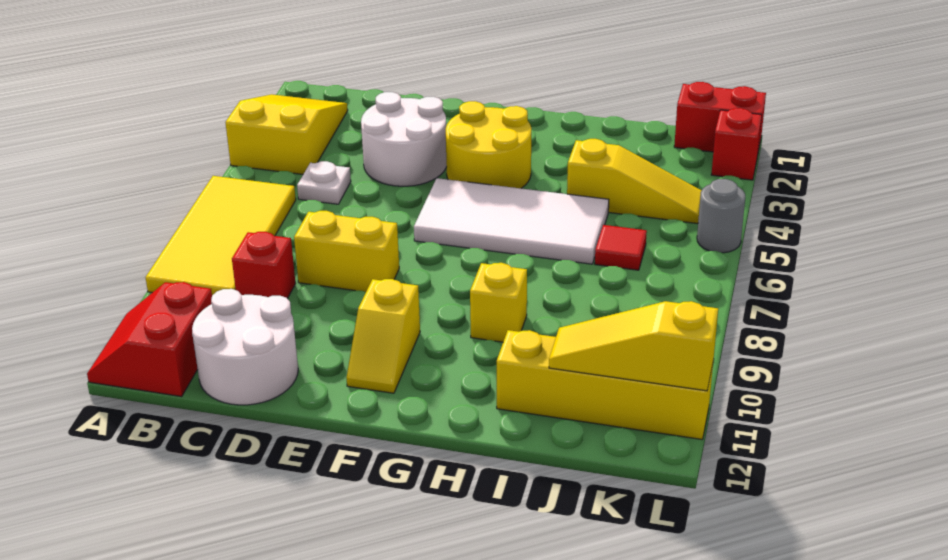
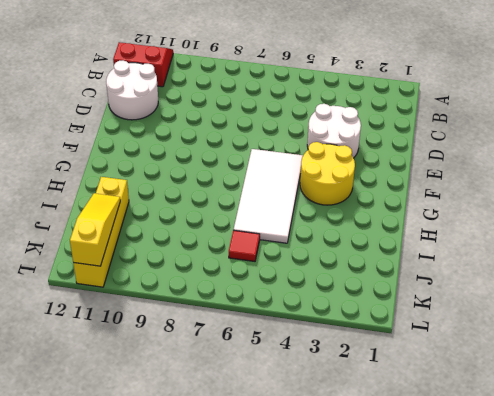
none -> yellow 2x3 slope [225,94,348,174]
none -> yellow 2x4 tile [146,176,296,295]
none -> white 1x1 plate [297,161,351,204]

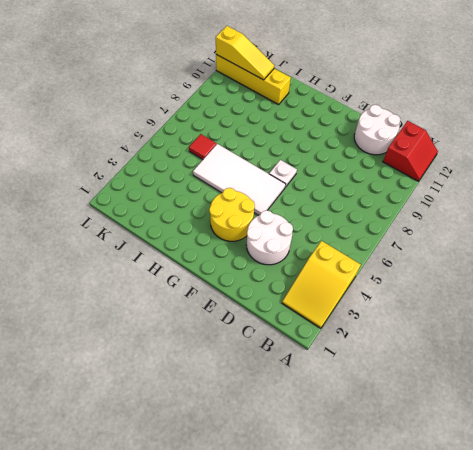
white 1x1 plate [269,160,297,187] -> white 1x1 plate moved to [297,161,351,204]
none -> yellow 2x4 tile [146,176,296,295]
none -> red 1x1 brick [232,232,296,299]
none -> yellow 1x2 brick [294,211,399,292]

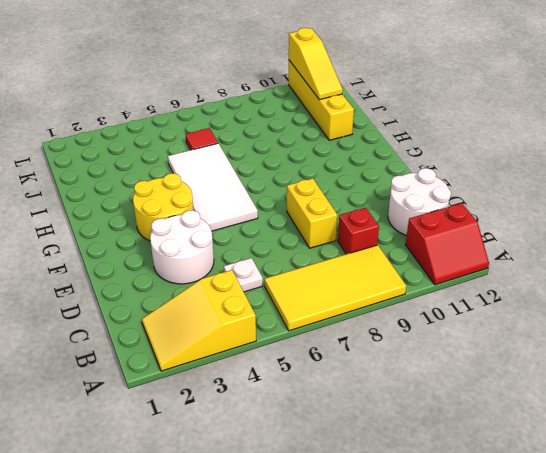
none -> yellow 1x2 slope [347,279,420,393]
none -> yellow 1x1 brick [470,263,527,342]
none -> yellow 1x3 slope [567,139,702,224]

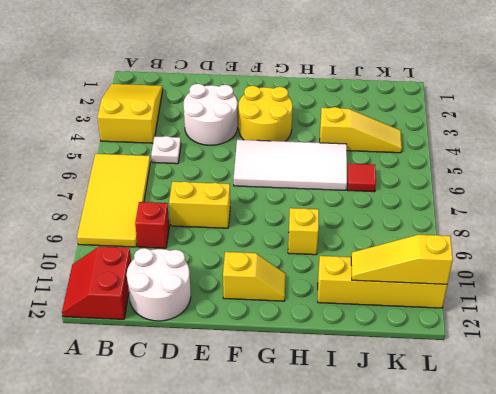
yellow 1x2 slope [223,252,286,301] -> yellow 1x2 slope turned to [347,279,420,393]
none -> red 1x2 brick [674,82,766,156]
none -> red 1x1 brick [711,108,762,180]
none -> grey 1x1 round brick [697,179,745,253]

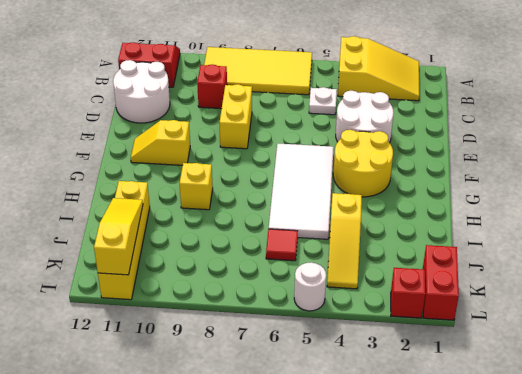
white 1x1 round brick [294,262,326,311] -> grey 1x1 round brick [697,179,745,253]

